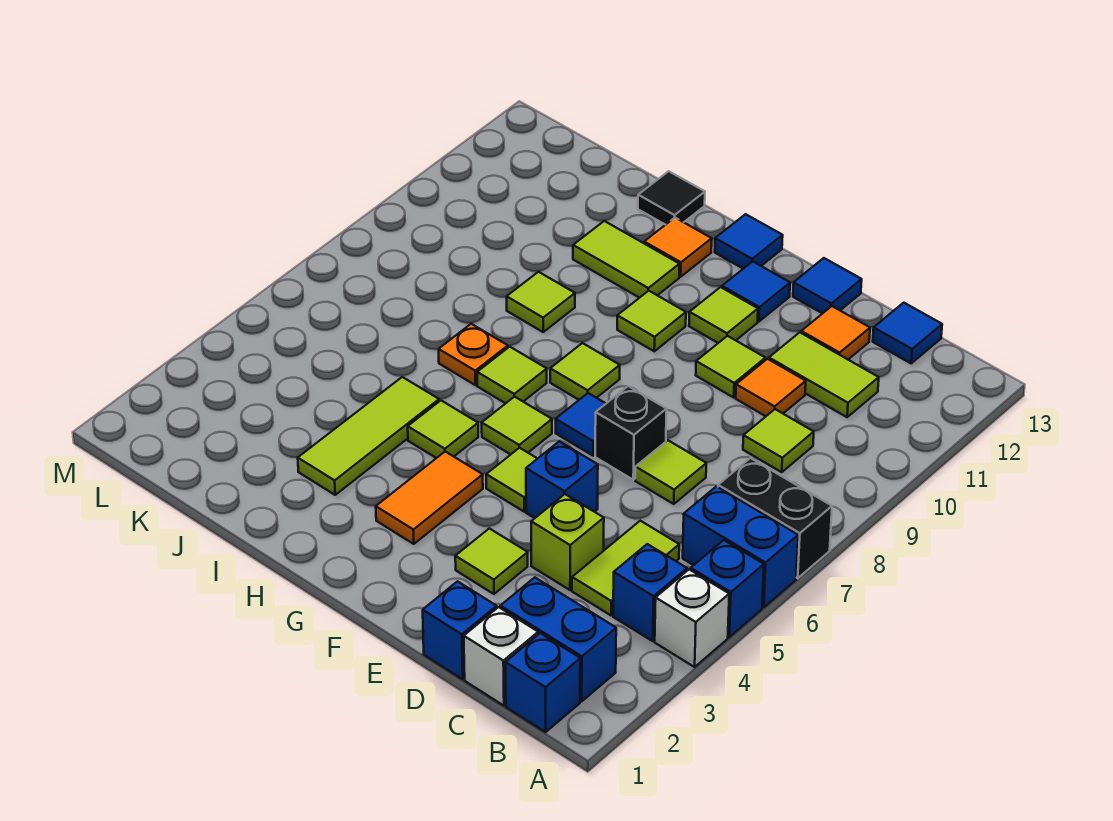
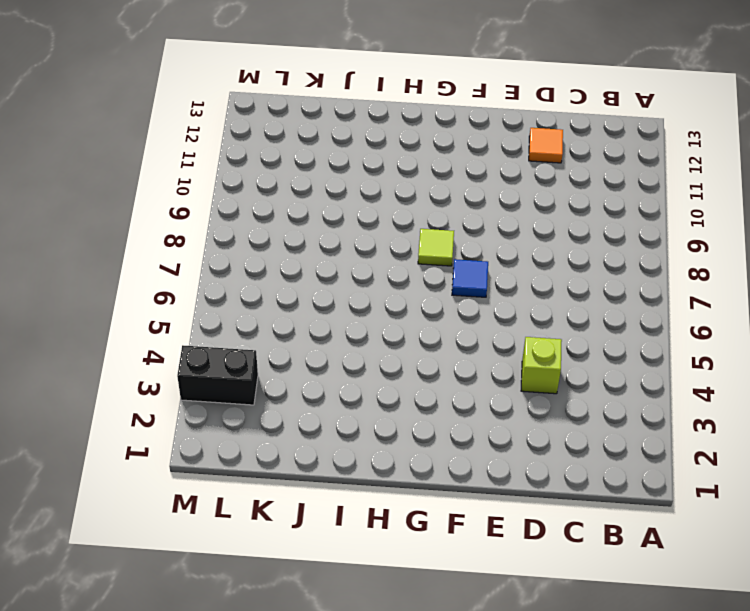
black 1x2 brick [177,345,258,405] -> black 1x2 brick moved to [718,458,832,578]
none -> white 1x1 brick [655,569,729,667]
none -> blue 1x1 brick [691,540,764,637]
none -> blue 1x2 brick [683,486,798,607]
none -> blue 1x1 brick [505,633,580,732]

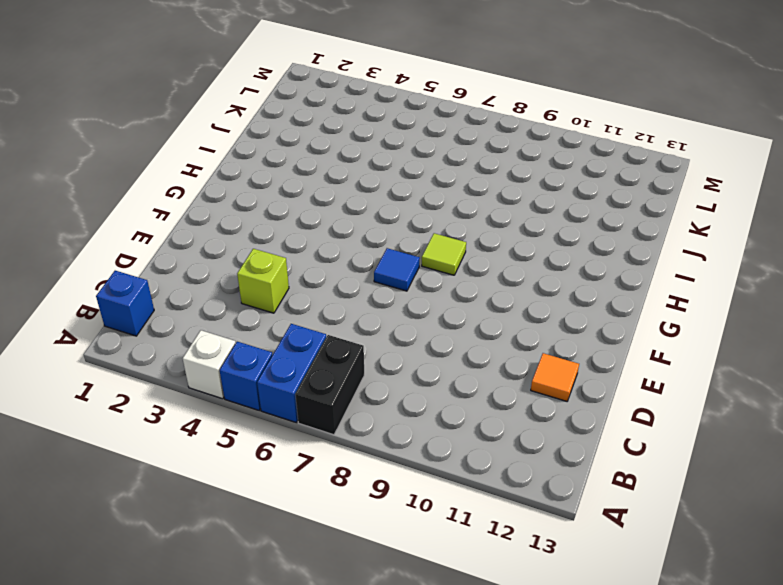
none -> blue 1x2 brick [500,577,616,701]
none -> blue 1x1 brick [613,544,687,641]
none -> white 1x1 brick [464,607,538,706]
none -> lime 1x2 tile [572,521,679,615]

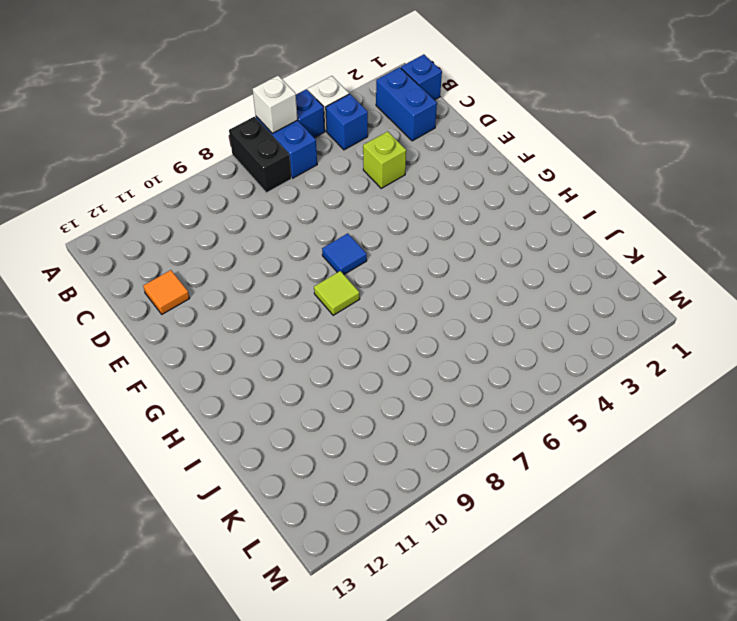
white 1x1 brick [253,76,298,133] -> white 1x1 brick moved to [464,607,538,706]
none -> lime 1x2 tile [572,521,679,615]
none -> lime 1x1 tile [743,409,814,472]
none -> lime 1x2 tile [769,332,879,417]
none -> blue 1x1 tile [873,303,942,363]

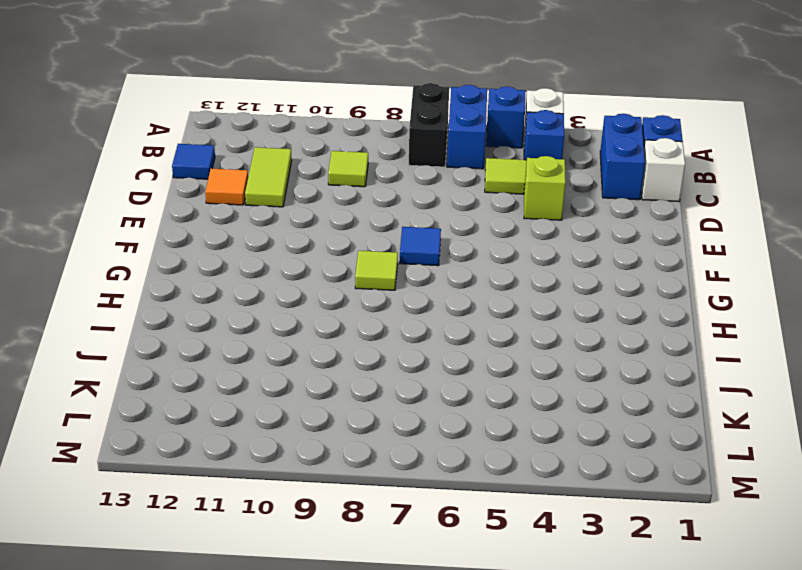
none -> blue 1x1 brick [423,581,497,679]
none -> lime 1x1 tile [635,440,706,504]
none -> orange 1x1 tile [736,359,806,416]
none -> lime 1x1 tile [455,528,528,594]

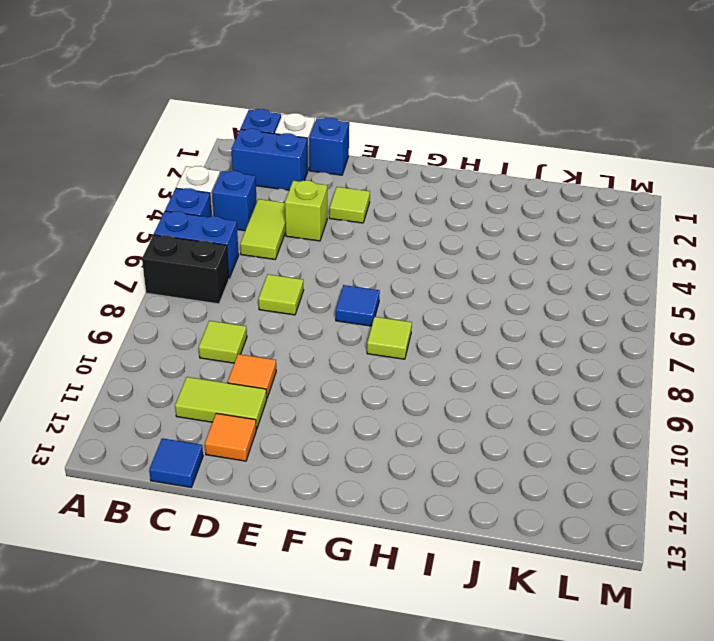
none -> blue 1x1 brick [526,441,598,518]
none -> black 1x1 brick [595,386,667,480]
none -> lime 1x1 tile [696,336,765,397]
none -> blue 1x1 tile [793,258,862,314]

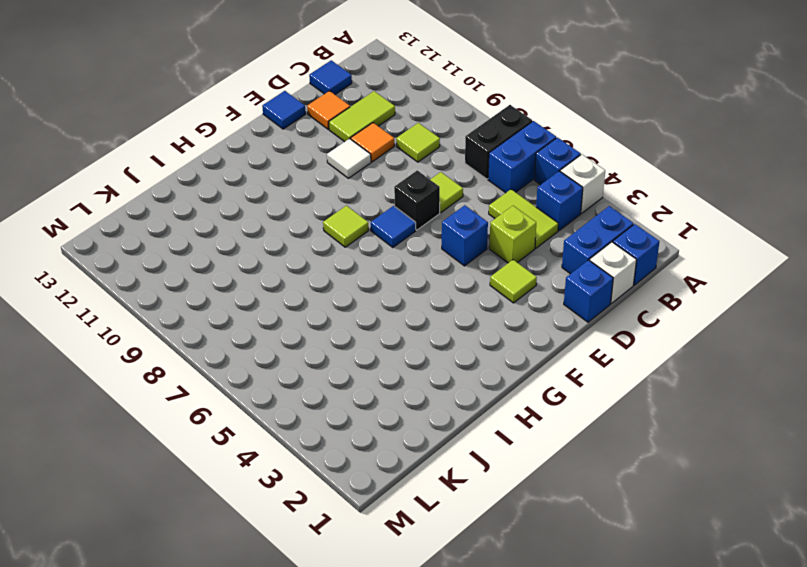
white 1x1 tile [327,138,371,178] -> lime 1x1 tile [696,336,765,397]
none -> lime 1x1 tile [486,448,537,512]
none -> lime 1x1 tile [689,287,758,343]
none -> blue 1x1 tile [722,261,790,321]
none -> orange 1x2 tile [376,452,483,544]

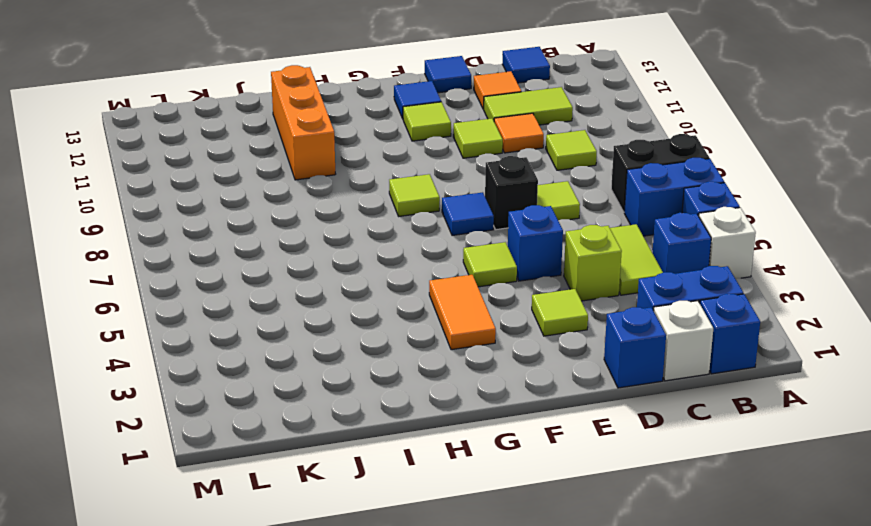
orange 1x3 brick [271,65,335,180] -> lime 1x2 tile [573,221,679,298]
none -> lime 1x1 tile [482,397,552,455]
none -> lime 1x1 tile [617,291,686,351]
none -> blue 1x1 tile [715,214,783,269]
none -> lime 1x1 tile [408,401,478,458]

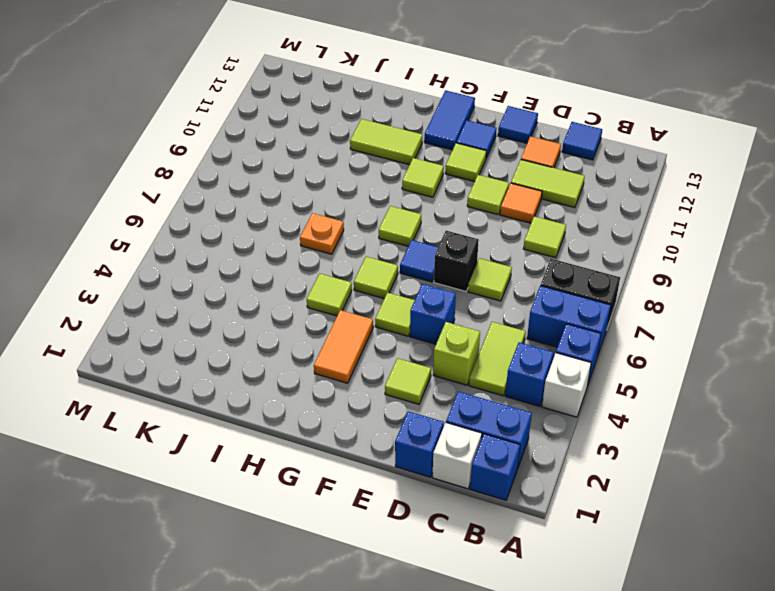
blue 1x2 tile [424,90,475,150] -> blue 1x1 tile [715,214,783,269]
none -> lime 1x1 tile [477,347,547,403]
none -> orange 1x1 tile [644,218,712,277]
none -> lime 1x3 tile [298,377,439,495]
none -> lime 1x1 tile [507,272,575,332]

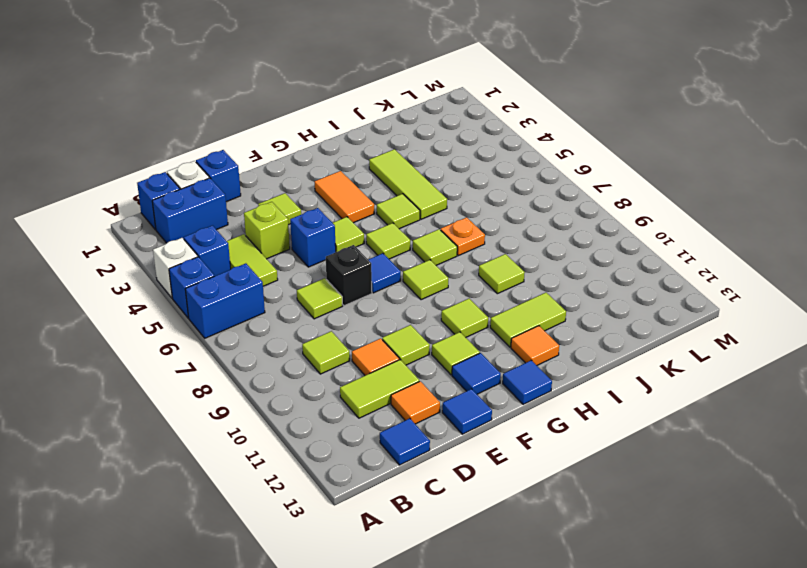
none -> black 1x2 brick [718,458,832,578]
none -> black 1x1 tile [638,171,705,225]

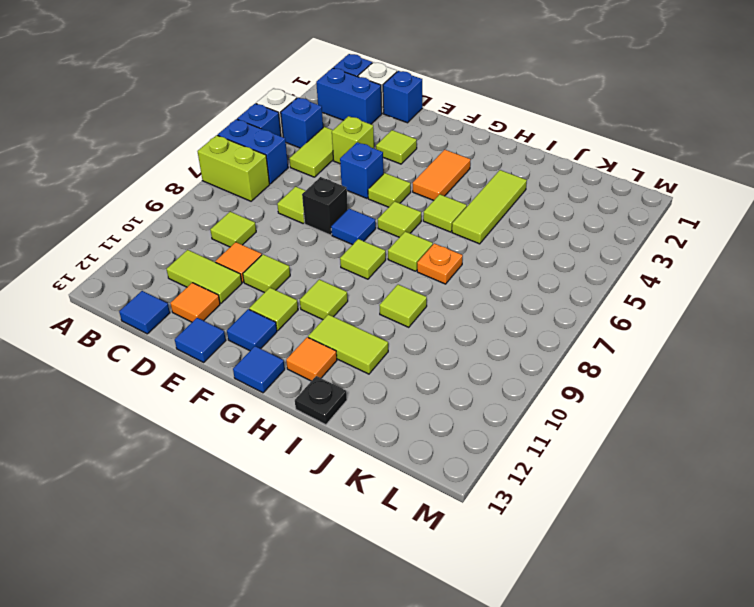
lime 1x2 brick [197,135,270,201] -> black 1x2 brick [718,458,832,578]
black 1x1 plate [295,376,347,425] -> black 1x1 tile [638,171,705,225]

